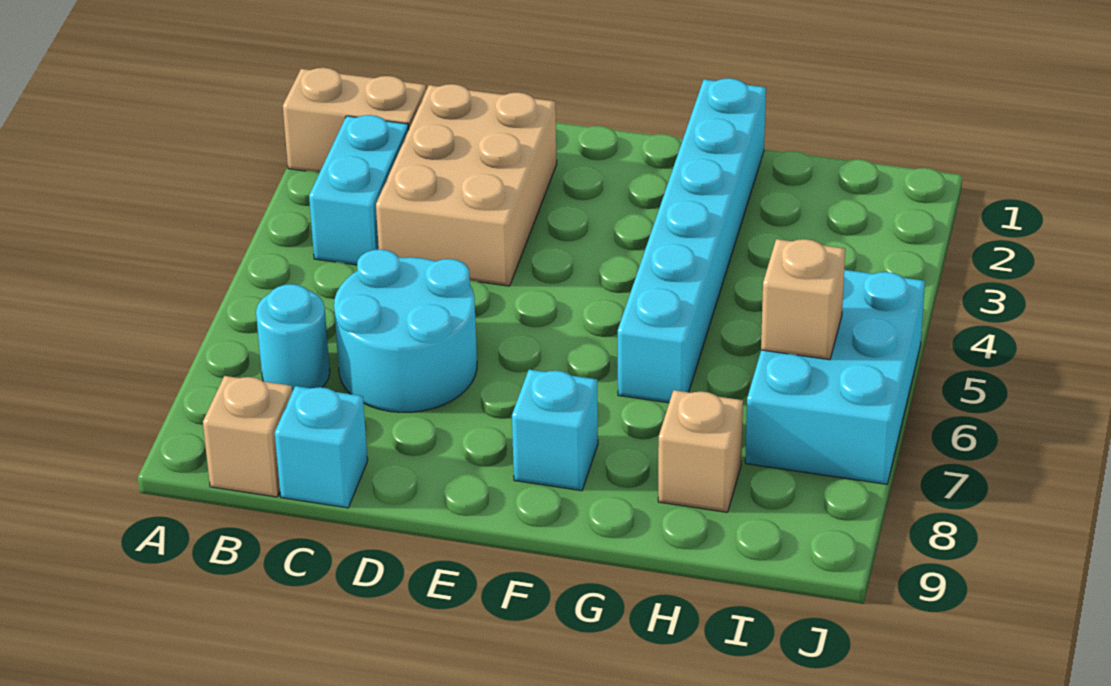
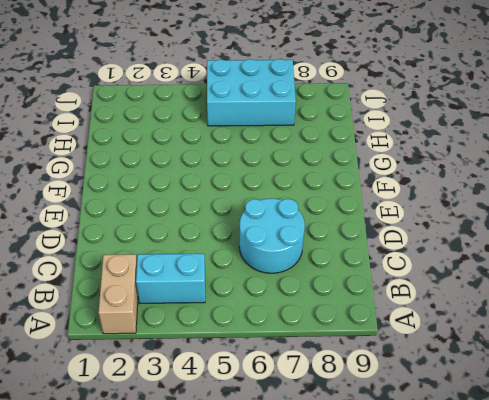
none -> cyan 1x1 round brick [256,284,330,392]
none -> tan 1x1 brick [203,376,292,497]
none -> tan 2x3 brick [376,84,557,286]

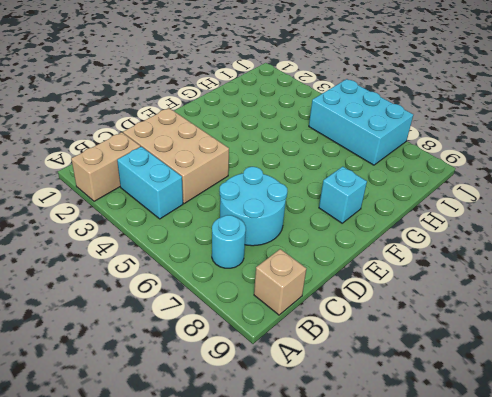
none -> cyan 1x1 brick [275,386,368,508]
none -> cyan 1x6 brick [618,78,766,403]
none -> tan 1x1 brick [658,390,743,512]

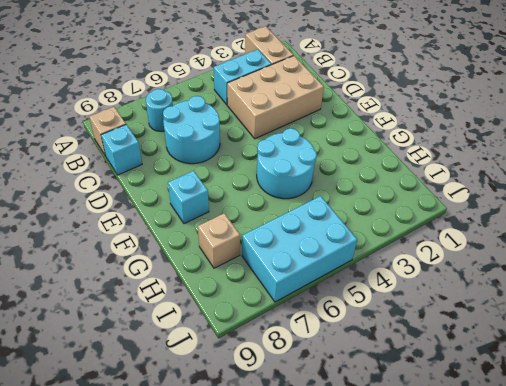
cyan 2x2 round brick [257,128,317,199] -> cyan 1x6 brick [618,78,766,403]
none -> tan 1x1 brick [761,239,845,360]

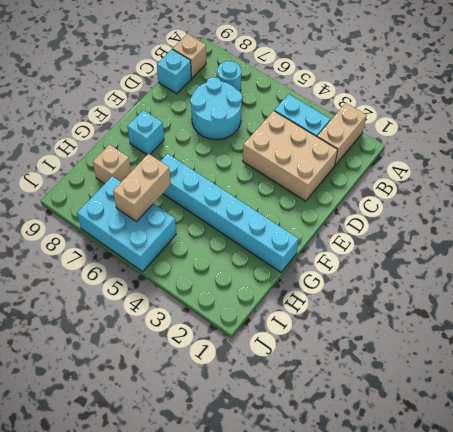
tan 1x2 brick [113,154,171,222] -> tan 1x1 brick [761,239,845,360]

